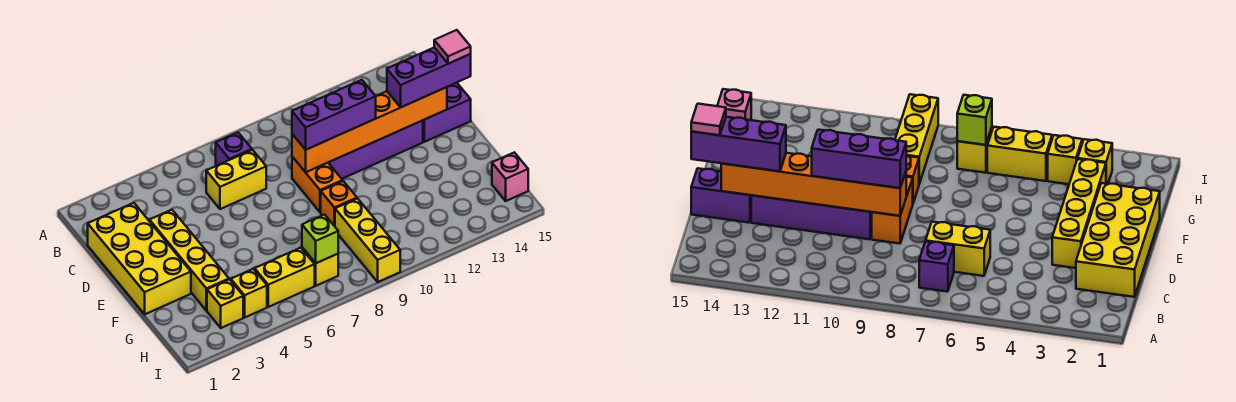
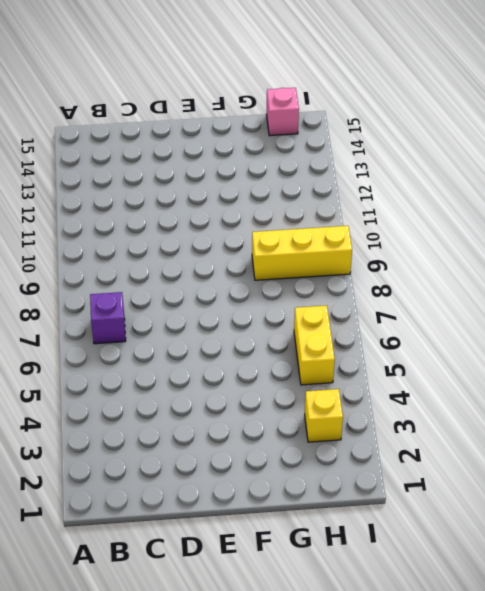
none -> yellow 2x4 brick [88,203,191,314]
none -> yellow 1x2 brick [206,150,266,209]
none -> yellow 1x4 brick [150,210,229,311]

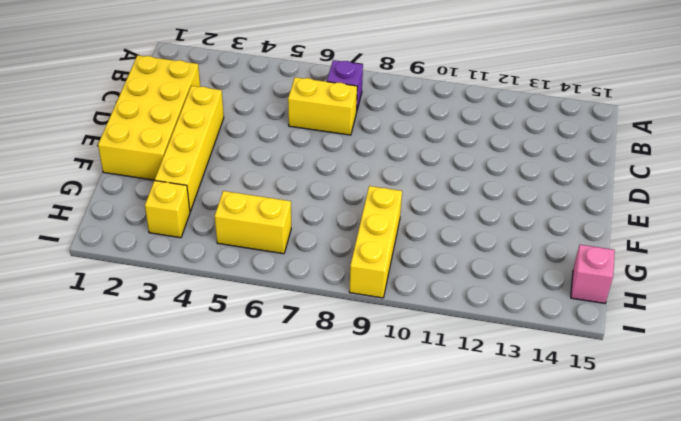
none -> orange 1x2 brick [292,157,343,212]
none -> purple 1x4 brick [328,120,423,179]
none -> purple 1x2 brick [423,83,471,142]

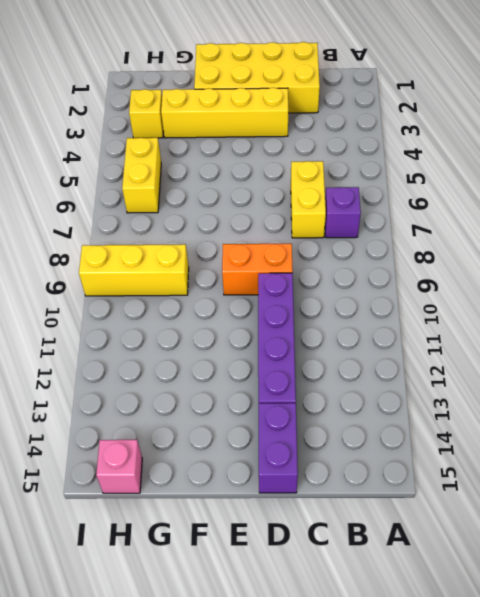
none -> orange 1x1 brick [321,181,357,226]
none -> yellow 1x1 brick [231,269,267,317]
none -> yellow 1x1 brick [302,247,338,286]

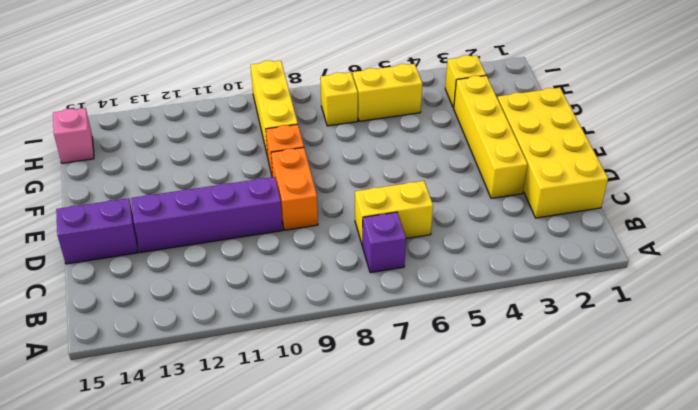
none -> yellow 1x1 brick [231,269,267,317]
none -> orange 1x6 brick [292,87,447,172]
none -> lime 1x1 brick [302,215,338,263]

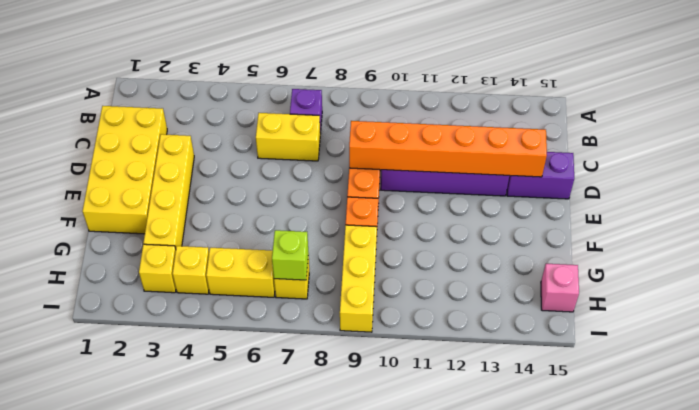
none -> purple 1x3 brick [292,80,376,150]
none -> purple 1x3 brick [387,47,471,107]
none -> pink 1x1 tile [434,30,471,64]

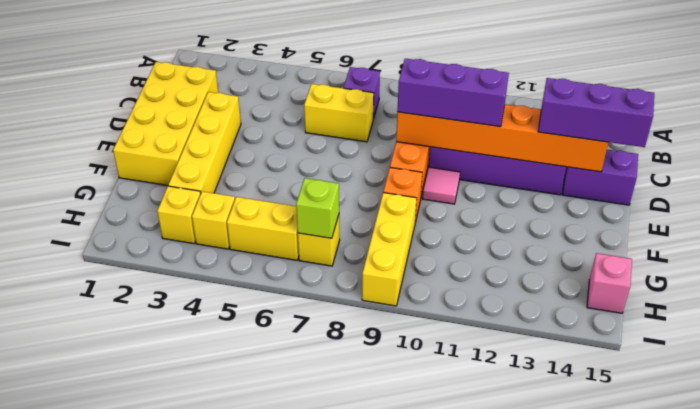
pink 1x1 tile [423,167,460,204] -> pink 1x1 tile moved to [434,30,471,64]

